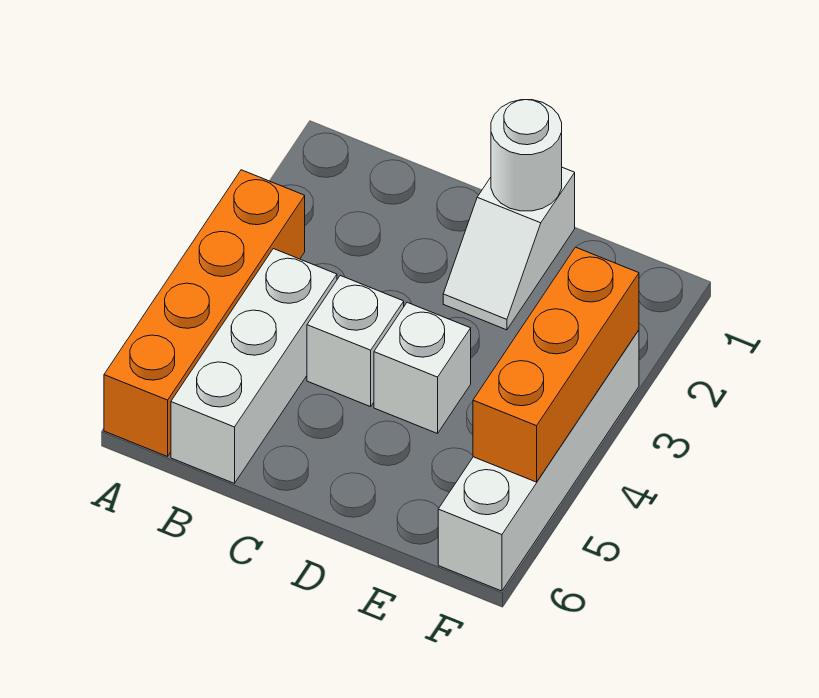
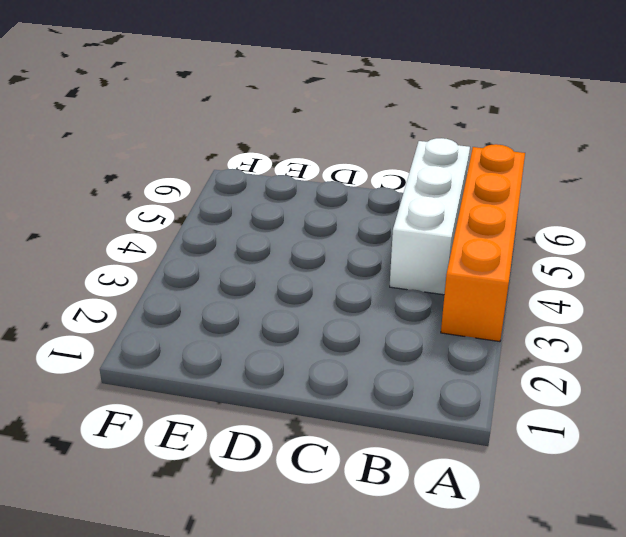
none -> white 1x1 brick [307,276,404,407]
none -> white 1x2 slope [443,167,575,330]

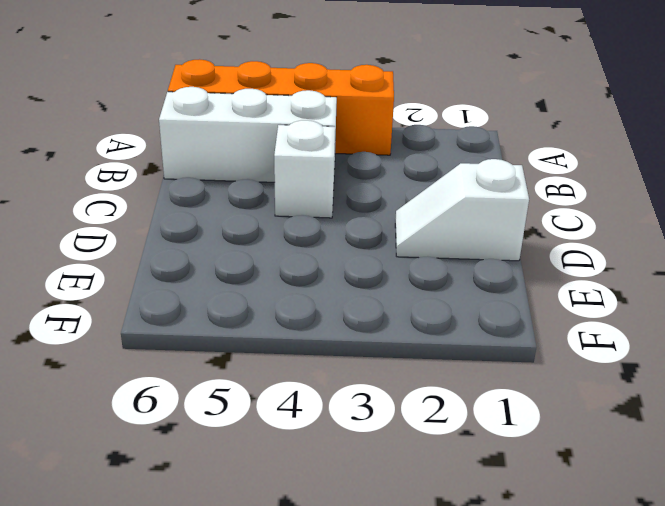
none -> white 1x1 brick [374,302,471,434]
none -> white 1x4 brick [438,330,639,591]

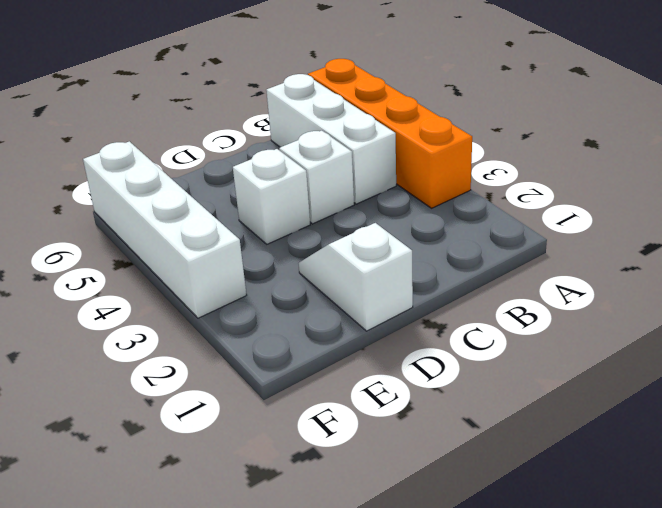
none -> white 1x1 round brick [491,100,562,211]
none -> orange 1x3 brick [473,247,639,482]

